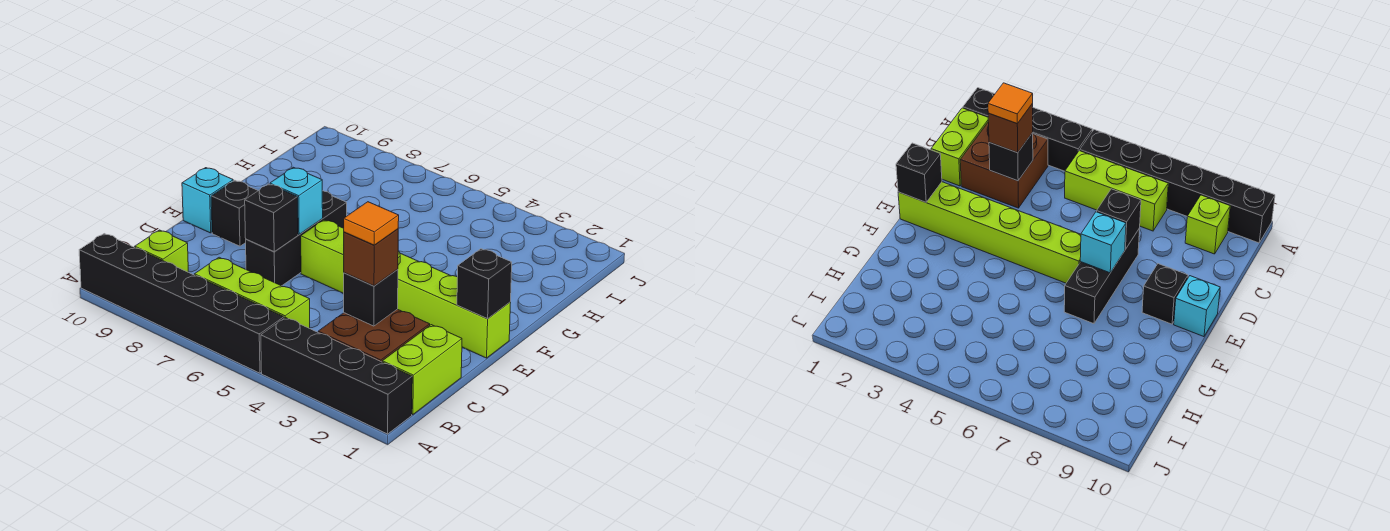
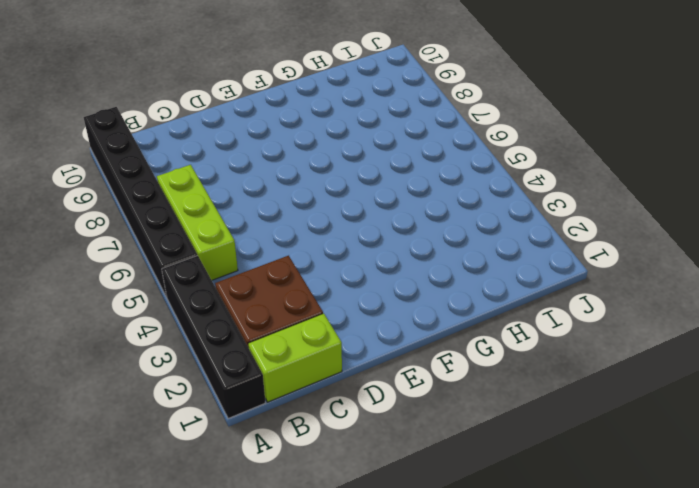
none -> lime 1x1 brick [135,230,188,272]
none -> black 1x3 brick [246,191,347,286]
none -> lime 1x6 brick [301,220,511,358]

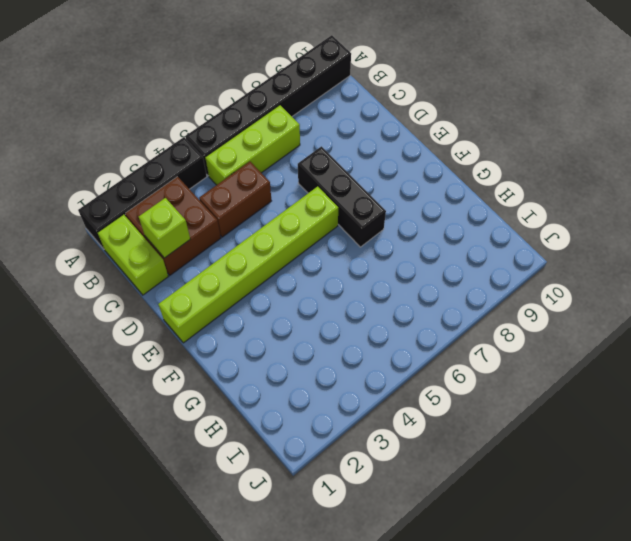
lime 1x1 brick [139,198,190,258] -> lime 1x1 brick moved to [135,230,188,272]
brown 1x2 brick [199,162,271,237] -> none
none -> black 1x1 brick [211,180,258,246]
none -> cyan 1x1 brick [182,168,233,233]
none -> black 1x1 brick [344,269,398,326]

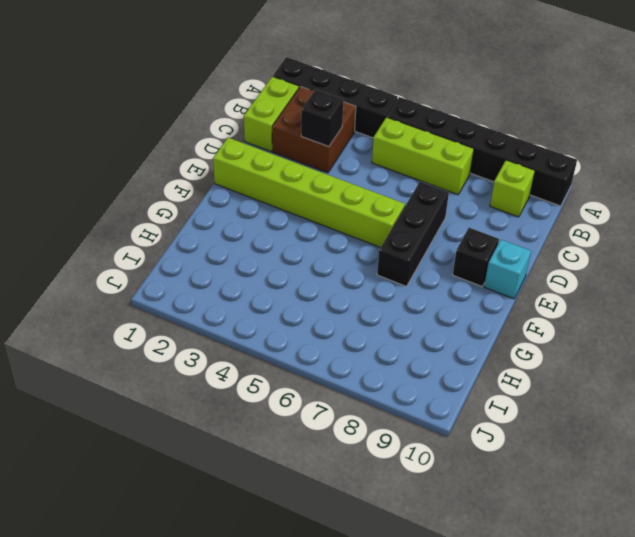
none -> black 1x1 brick [245,184,298,251]
none -> black 1x1 brick [457,249,512,319]
none -> cyan 1x1 brick [270,167,323,234]

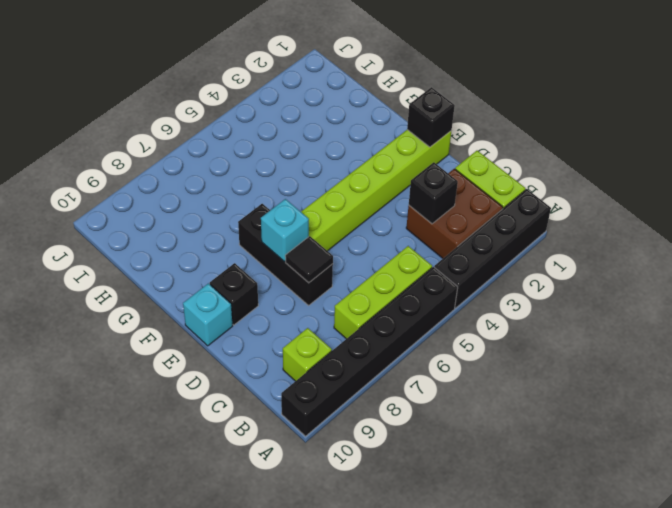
black 1x1 tile [285,236,333,283] -> black 1x1 brick [245,184,298,251]
none -> brown 1x1 brick [344,229,398,286]
none -> orange 1x1 tile [344,202,399,245]

